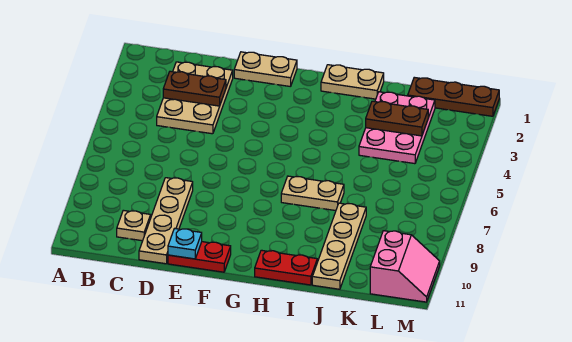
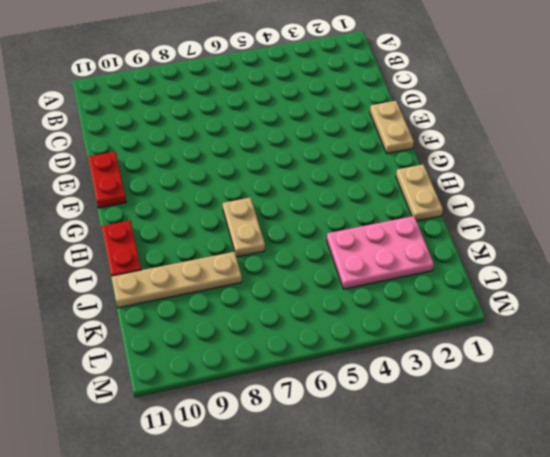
none -> tan 2x3 plate [157,62,233,134]
none -> tan 1x1 plate [117,210,151,241]
none -> tan 1x4 plate [139,178,193,264]

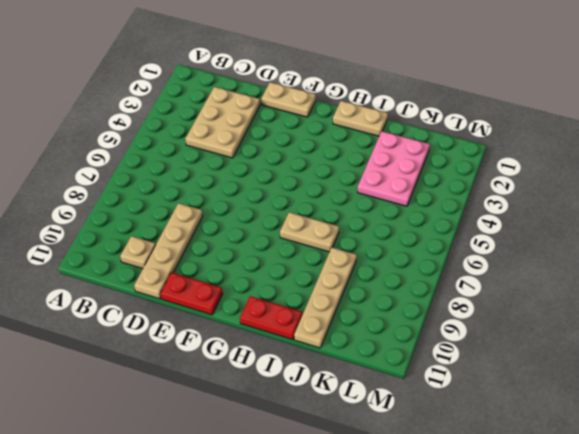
none -> brown 1x3 plate [408,77,499,116]
none -> pink 2x2 slope [370,231,440,302]
none -> brown 1x2 plate [163,71,226,106]

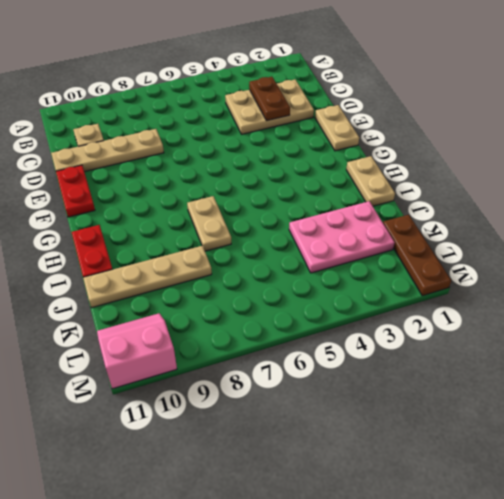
pink 2x2 slope [97,313,177,389] -> pink 2x2 slope turned to [370,231,440,302]
none -> cyan 1x1 plate [168,229,202,259]
none -> brown 1x2 plate [366,101,428,136]

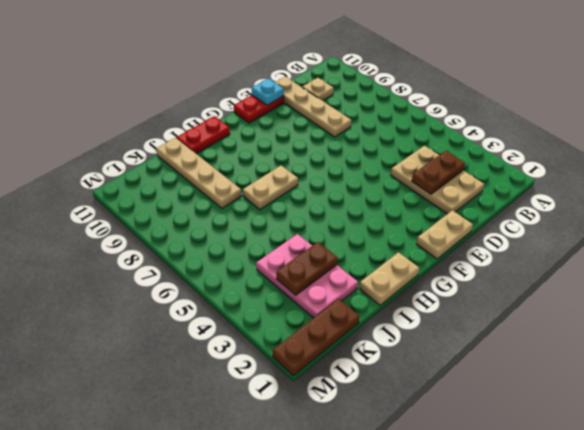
none -> pink 2x2 slope [370,231,440,302]

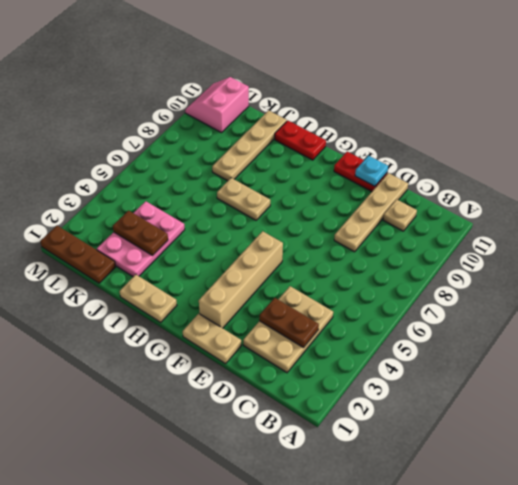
tan 1x4 brick [199,231,283,328] -> none

